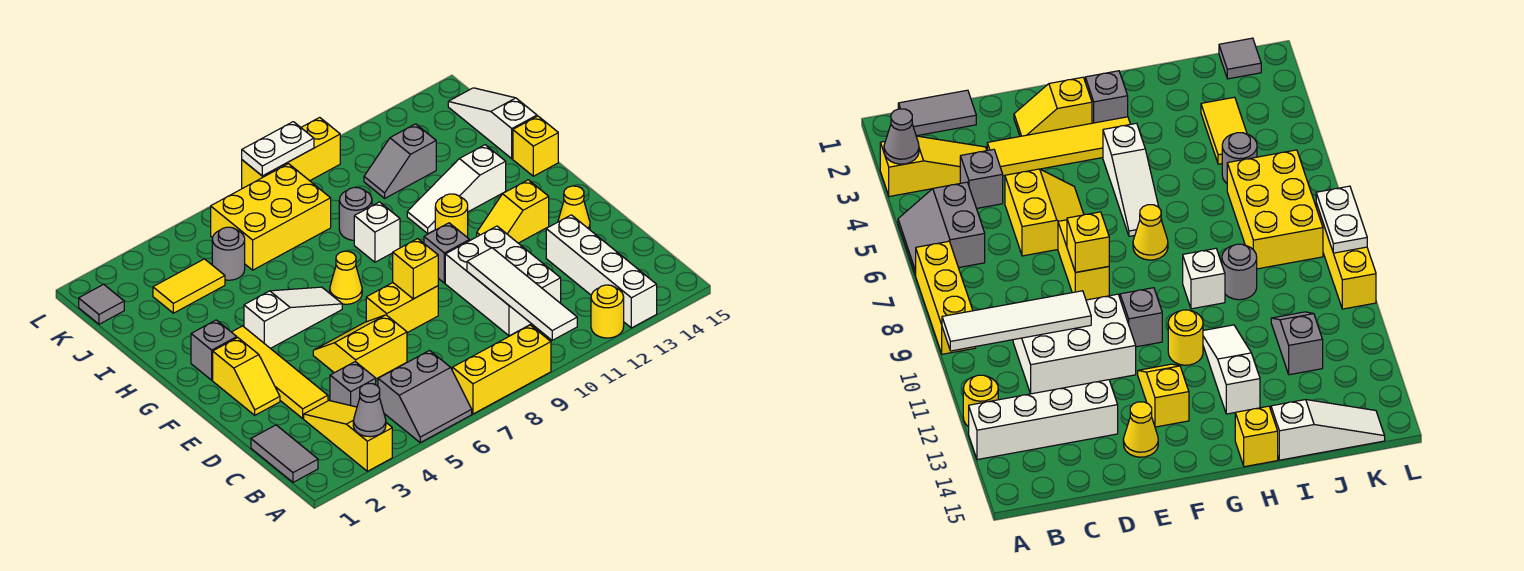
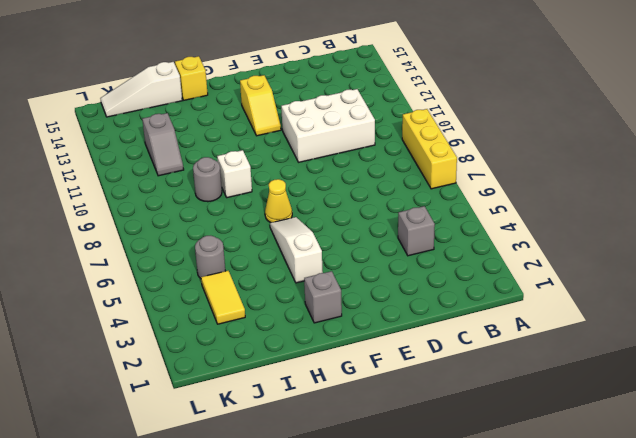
none -> yellow 1x3 slope [304,401,392,471]
none -> grey 2x2 slope [378,351,472,443]
none -> yellow 1x1 round brick [591,285,624,338]
none -> white 1x4 brick [546,215,657,328]

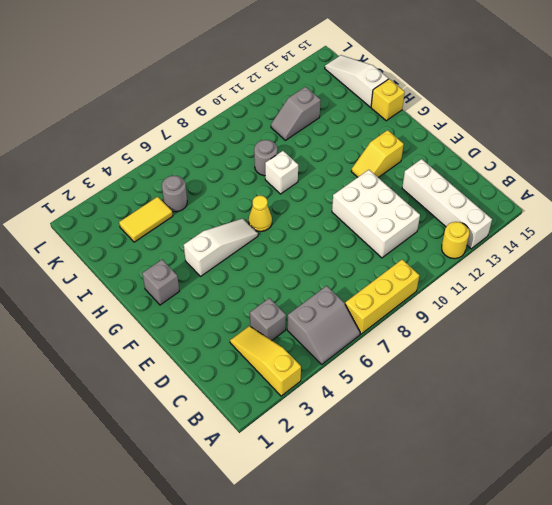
none -> grey 1x2 tile [251,425,318,482]
none -> yellow 1x4 tile [232,326,328,418]
none -> yellow 2x2 slope [313,315,407,379]
none -> yellow 1x2 slope [213,338,280,415]

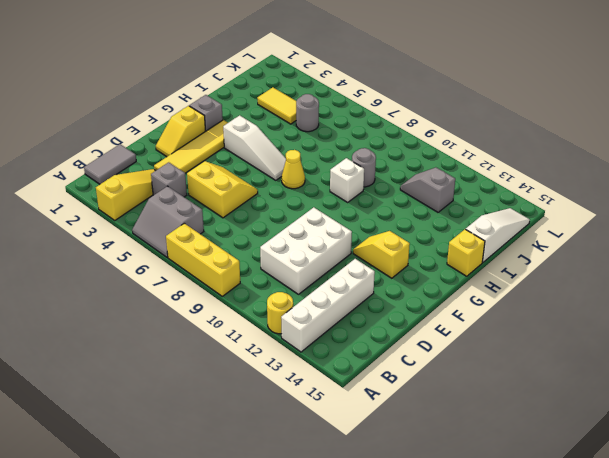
none -> yellow 1x2 brick [366,283,438,333]
none -> yellow 1x1 cone [558,186,590,230]
none -> grey 1x1 brick [424,223,470,283]
none -> yellow 1x1 round brick [435,194,468,238]

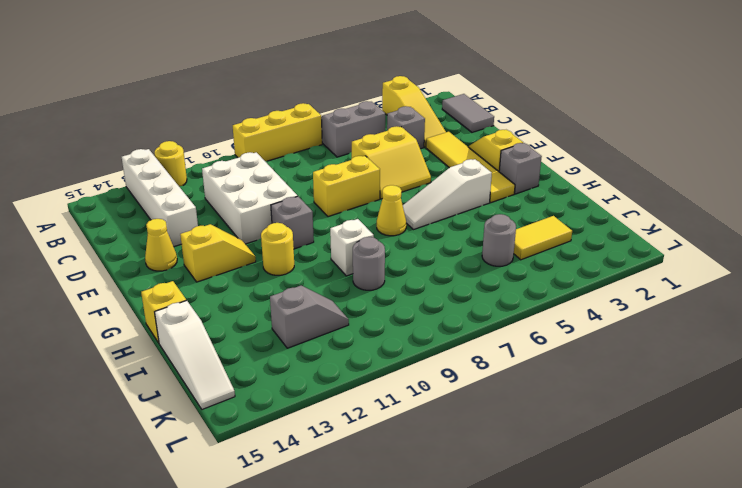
none -> white 1x3 slope [407,145,506,233]
none -> yellow 2x3 brick [211,164,331,270]
none -> grey 1x1 tile [79,284,124,324]
none -> yellow 1x3 brick [242,117,340,189]

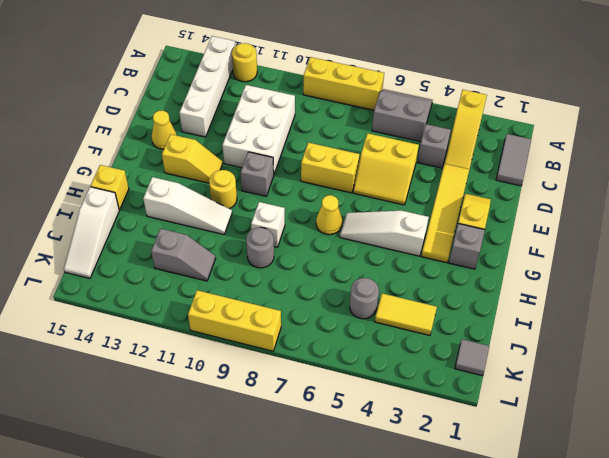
none -> yellow 2x3 brick [211,164,331,270]
none -> grey 1x1 cone [353,384,386,437]
none -> white 1x4 tile [467,248,577,340]
none -> yellow 1x1 brick [393,239,438,299]

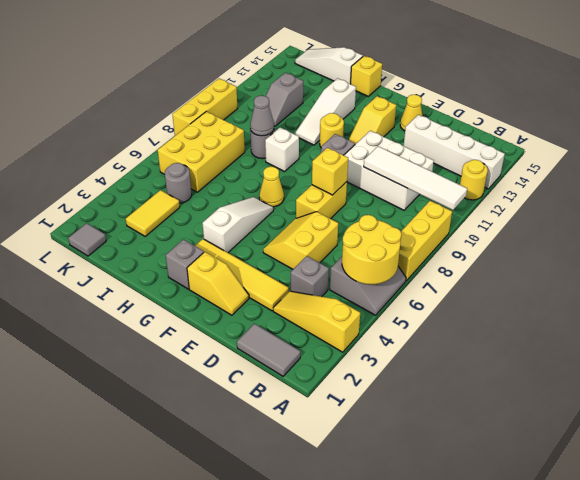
yellow 2x2 round brick [342,215,401,284] -> none
grey 1x1 cone [250,96,274,136] -> grey 1x1 cone moved to [353,384,386,437]
none -> white 1x2 plate [242,122,314,176]

